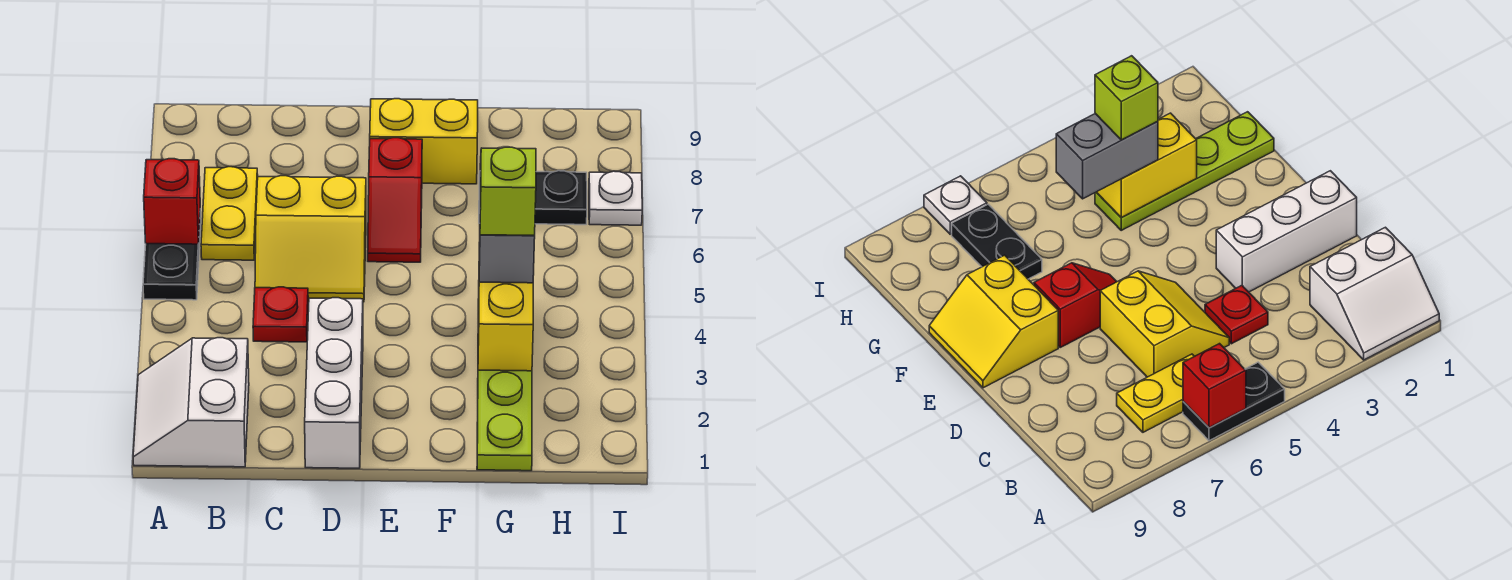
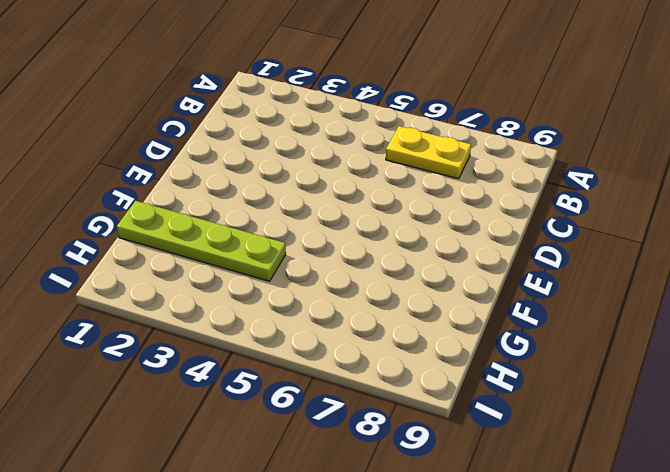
none -> white 2x2 slope [133,338,249,467]
none -> black 1x2 plate [143,209,201,300]
none -> red 1x1 plate [253,287,308,342]

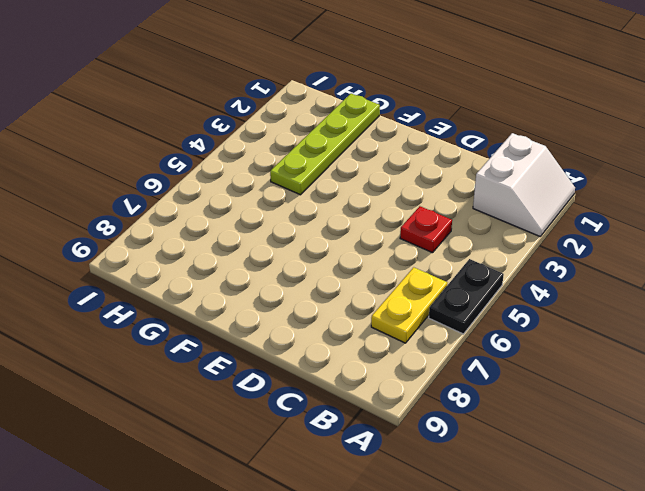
none -> yellow 2x2 slope [255,176,366,302]
none -> white 1x3 brick [305,298,363,468]
none -> red 1x2 slope [368,138,422,262]

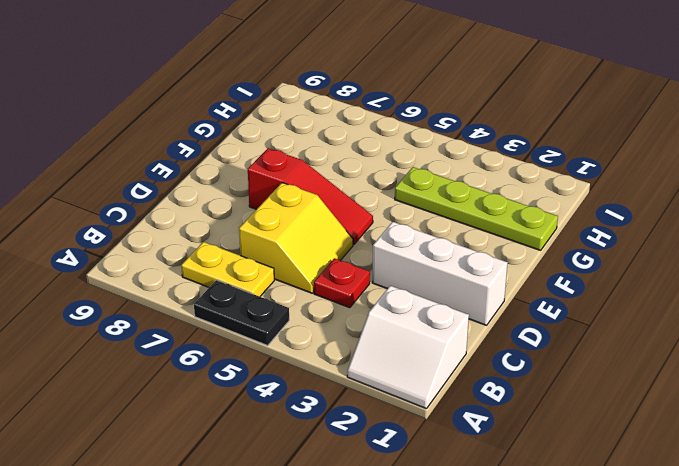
red 1x3 slope [248,148,373,245] -> red 1x2 slope [368,138,422,262]
none -> yellow 2x2 slope [370,99,478,184]
none -> black 1x2 plate [479,171,587,225]
none -> white 1x1 plate [589,171,642,225]

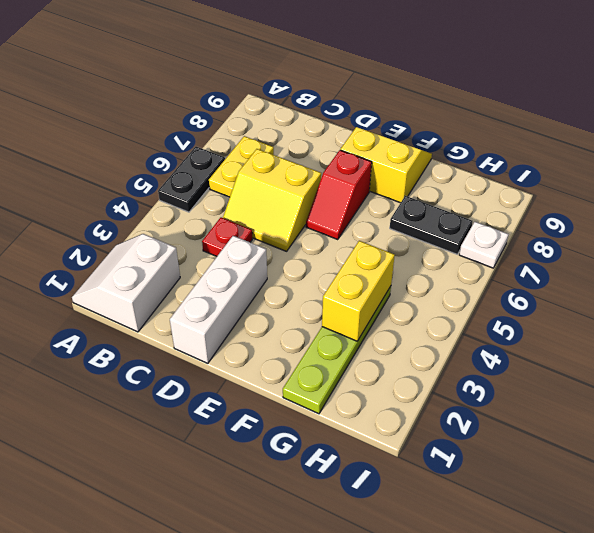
none -> red 1x1 brick [144,159,200,244]
none -> grey 1x2 brick [479,164,535,283]
none -> lime 1x1 brick [480,147,536,236]

